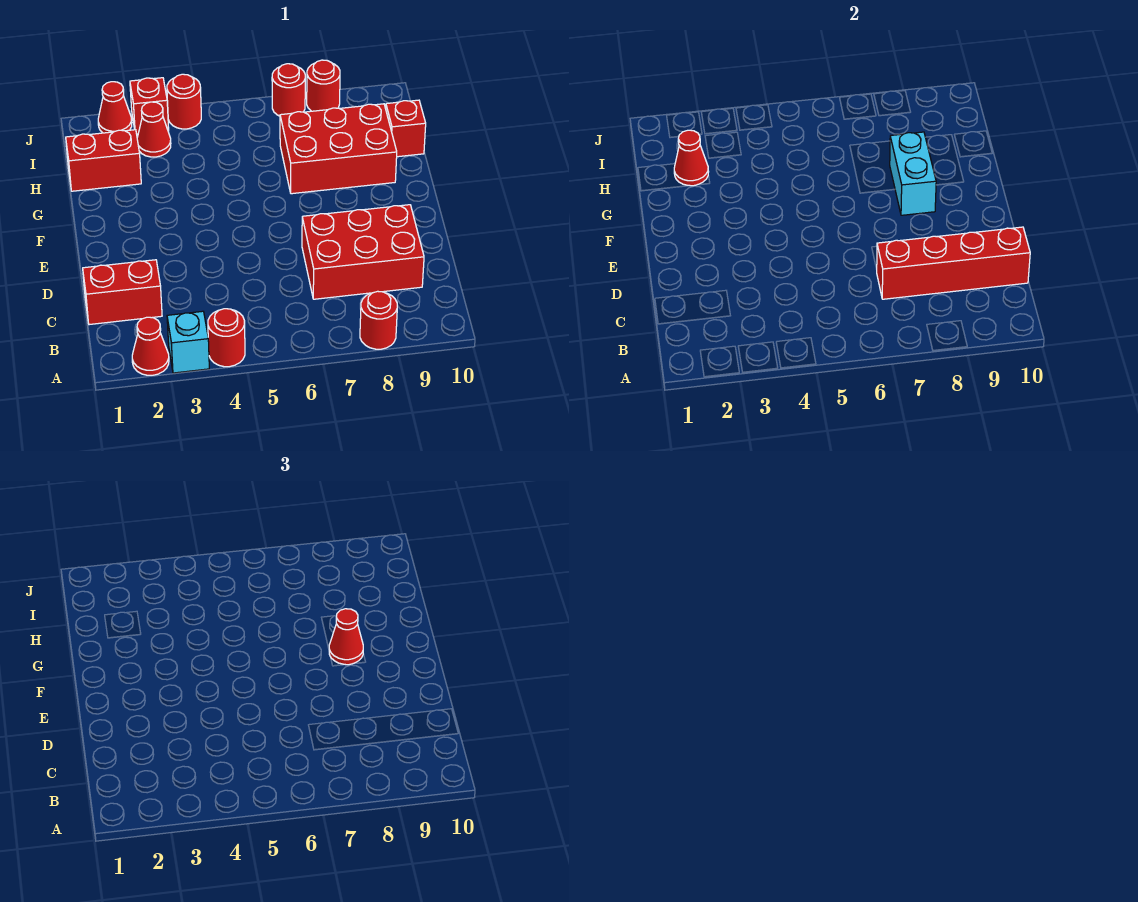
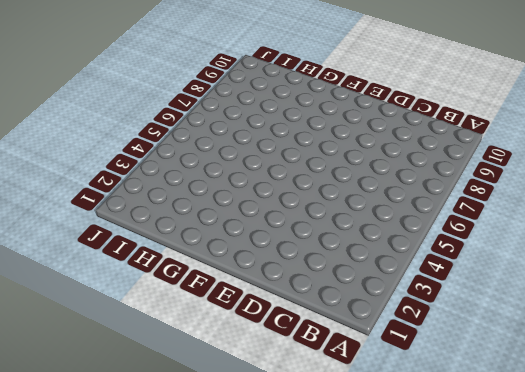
none -> red 1x1 cone [132,317,169,375]
none -> cyan 1x1 brick [167,311,209,373]
none -> red 1x1 round brick [208,309,245,367]

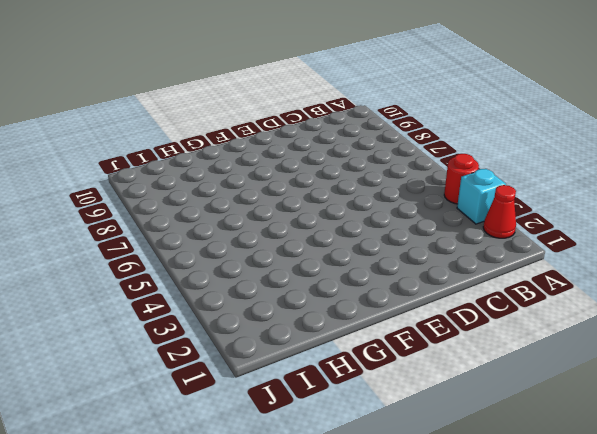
none -> red 1x1 round brick [360,291,397,349]
none -> red 1x2 brick [83,260,162,325]
none -> red 2x3 brick [302,205,424,299]

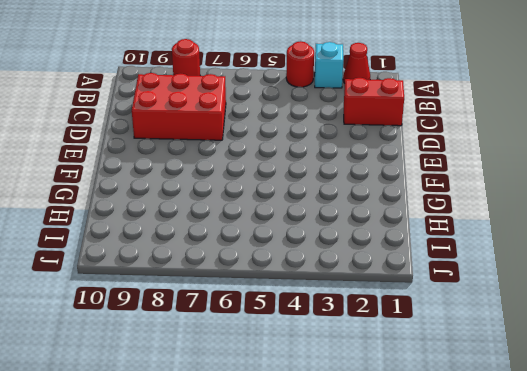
none -> red 2x3 brick [280,104,397,194]
none -> red 1x2 brick [66,130,141,191]
none -> red 1x1 brick [386,100,426,157]

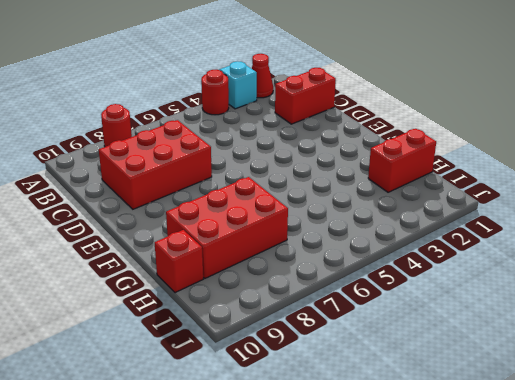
none -> red 1x1 cone [137,102,171,157]
none -> red 1x1 cone [98,82,132,133]
none -> red 1x1 brick [130,78,169,134]

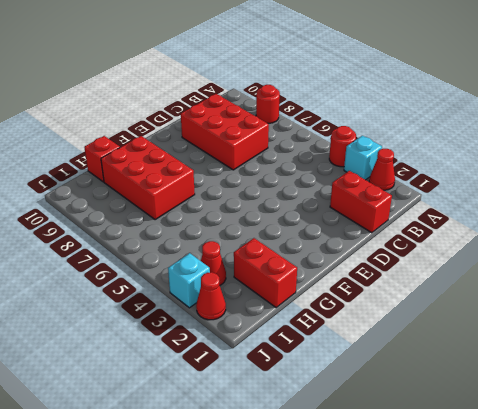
cyan 1x1 brick [168,253,210,308] -> red 1x1 brick [130,78,169,134]
none -> red 1x1 round brick [167,74,201,129]
none -> red 1x1 round brick [272,64,305,116]
none -> red 1x1 round brick [307,60,340,111]

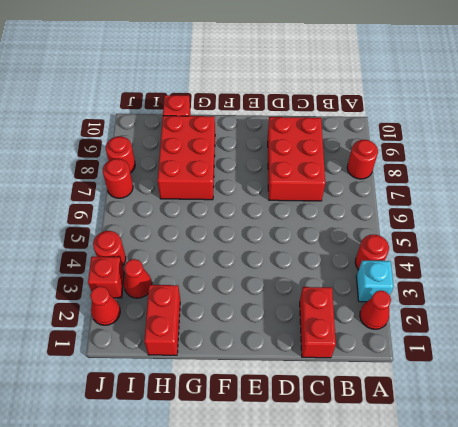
none -> red 1x4 brick [877,227,1030,299]
none -> cyan 1x2 brick [890,132,936,215]
none -> red 1x1 cone [674,130,709,186]

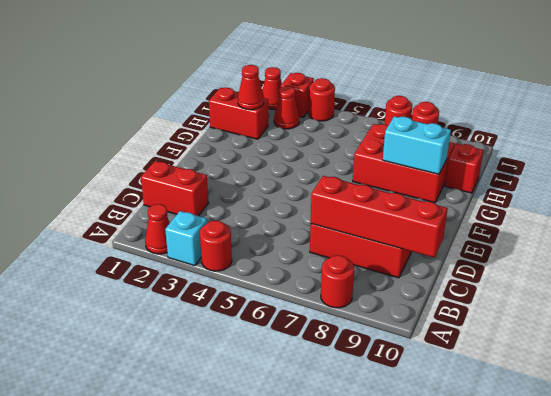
cyan 1x2 brick [383,116,451,174] -> cyan 1x2 brick turned to [890,132,936,215]
none -> red 1x1 cone [329,609,363,665]

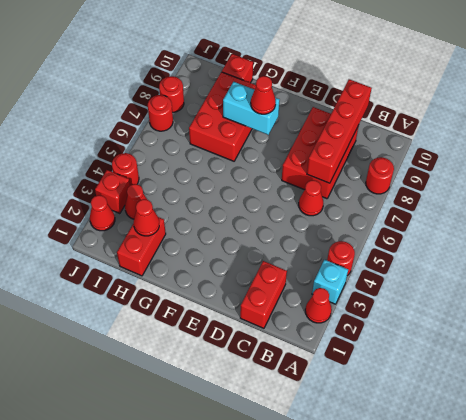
red 1x1 cone [299,180,323,216] -> none

